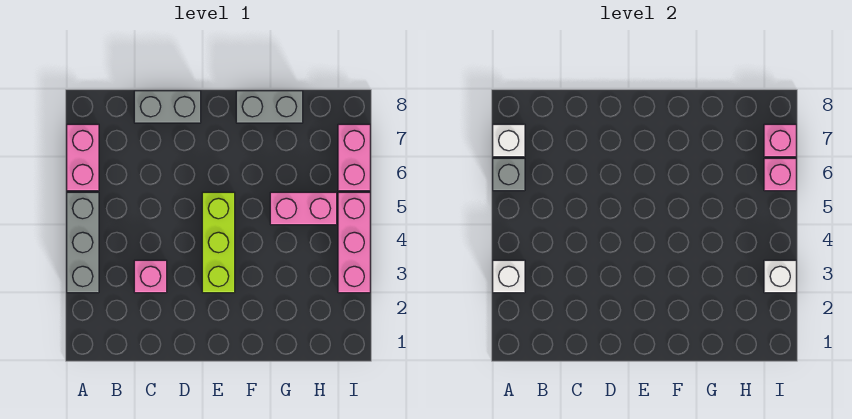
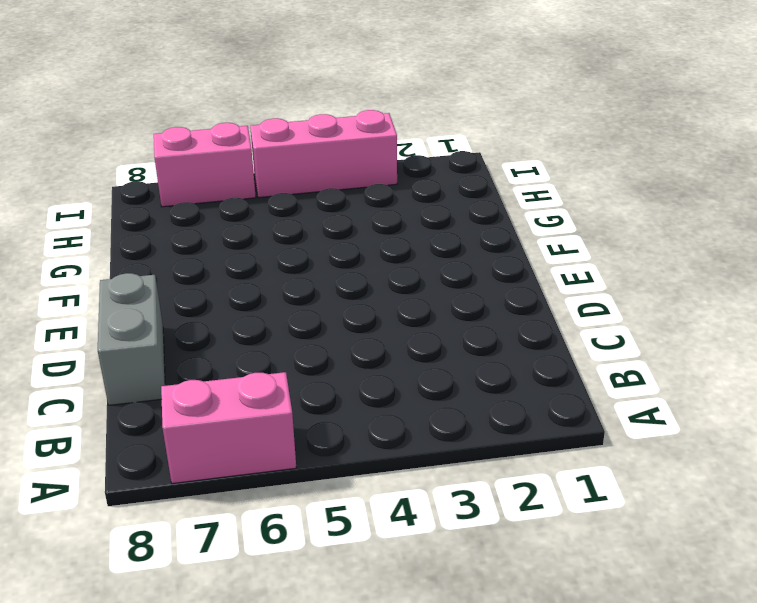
none -> grey 1x3 brick [67,192,99,293]
none -> pink 1x1 brick [134,260,167,293]
none -> lime 1x3 brick [202,192,235,293]

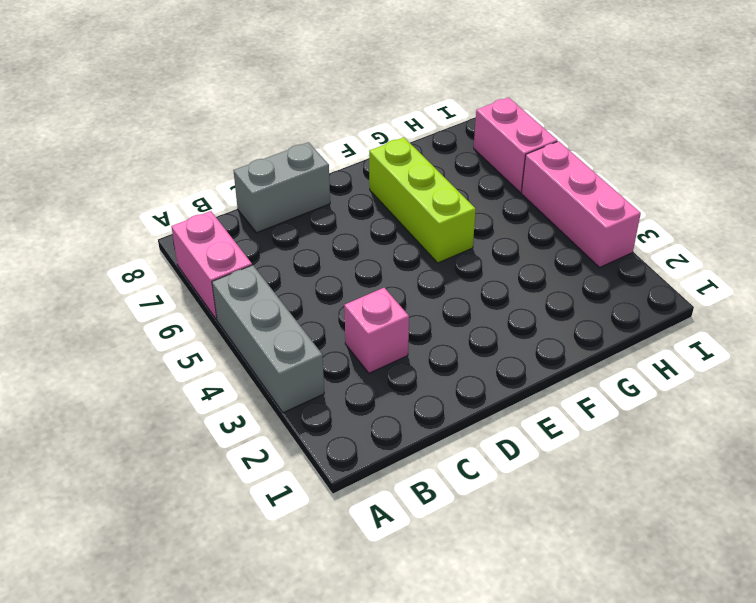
lime 1x3 brick [369,137,476,263] -> lime 1x3 brick moved to [202,192,235,293]
none -> grey 1x2 brick [236,91,303,123]
none -> pink 1x2 brick [270,192,337,225]
none -> white 1x1 brick [493,260,525,293]

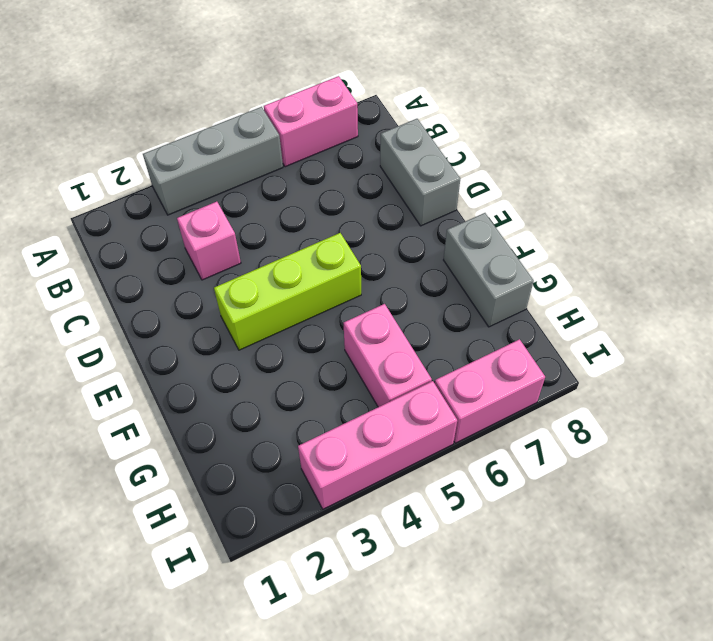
none -> white 1x1 brick [493,260,525,293]
none -> grey 1x1 brick [493,158,525,191]
none -> white 1x1 brick [493,124,525,157]

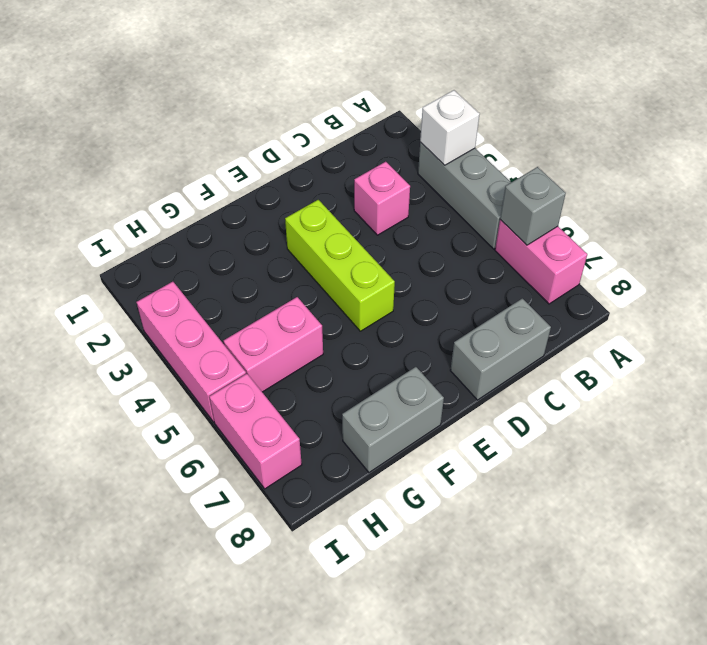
none -> white 1x1 brick [493,124,525,157]
none -> white 1x1 brick [764,260,796,293]
none -> pink 1x1 brick [764,158,796,191]

